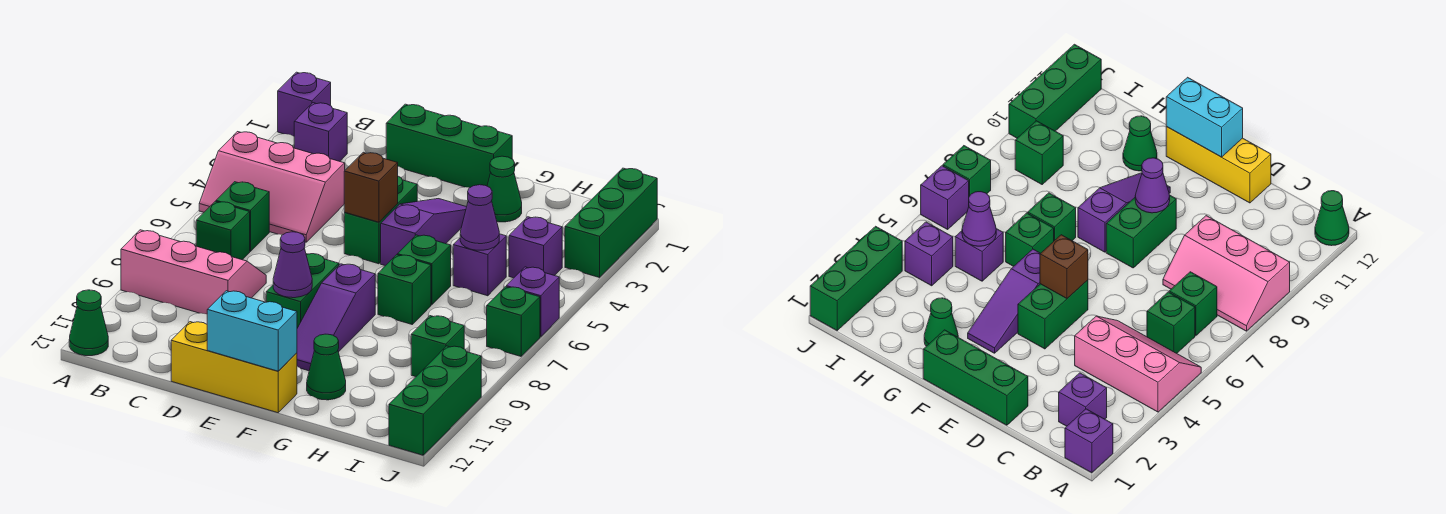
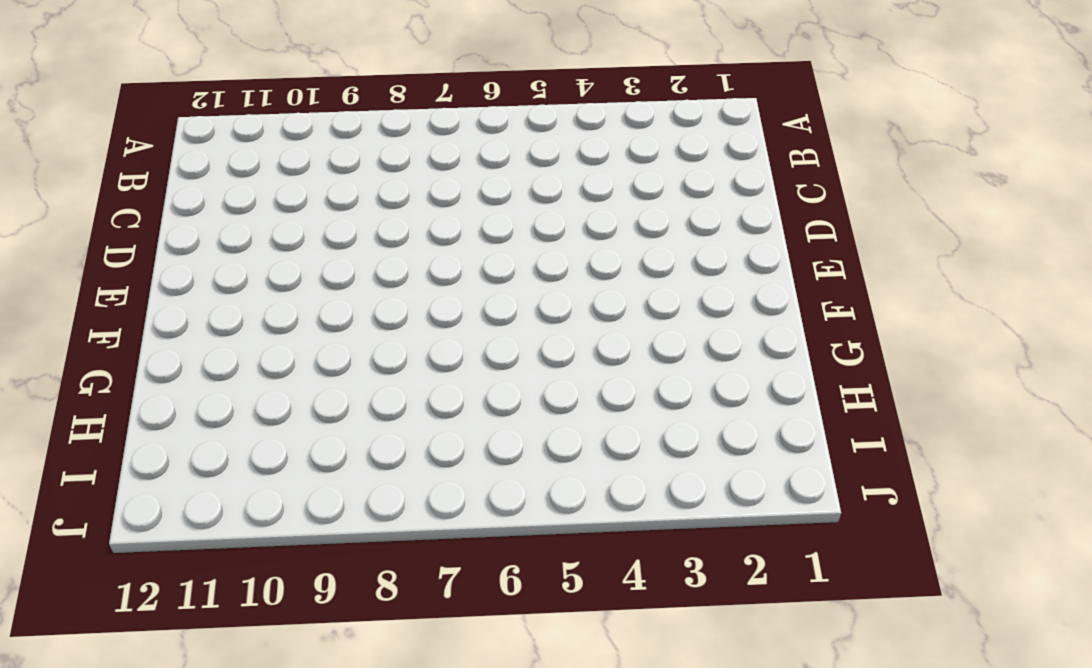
none -> purple 1x1 brick [278,72,331,136]
none -> pink 2x3 slope [199,132,345,242]
none -> pink 2x3 slope [121,230,266,314]

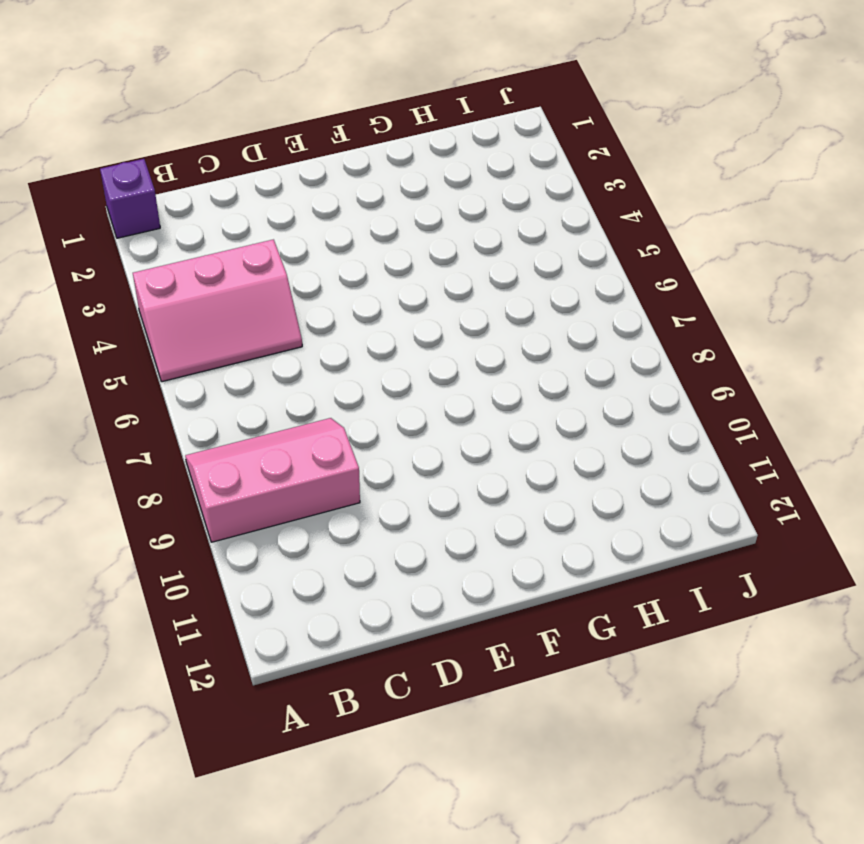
none -> green 1x1 cone [69,290,108,356]
none -> purple 1x1 brick [294,103,347,161]
none -> green 1x1 brick [216,182,269,252]

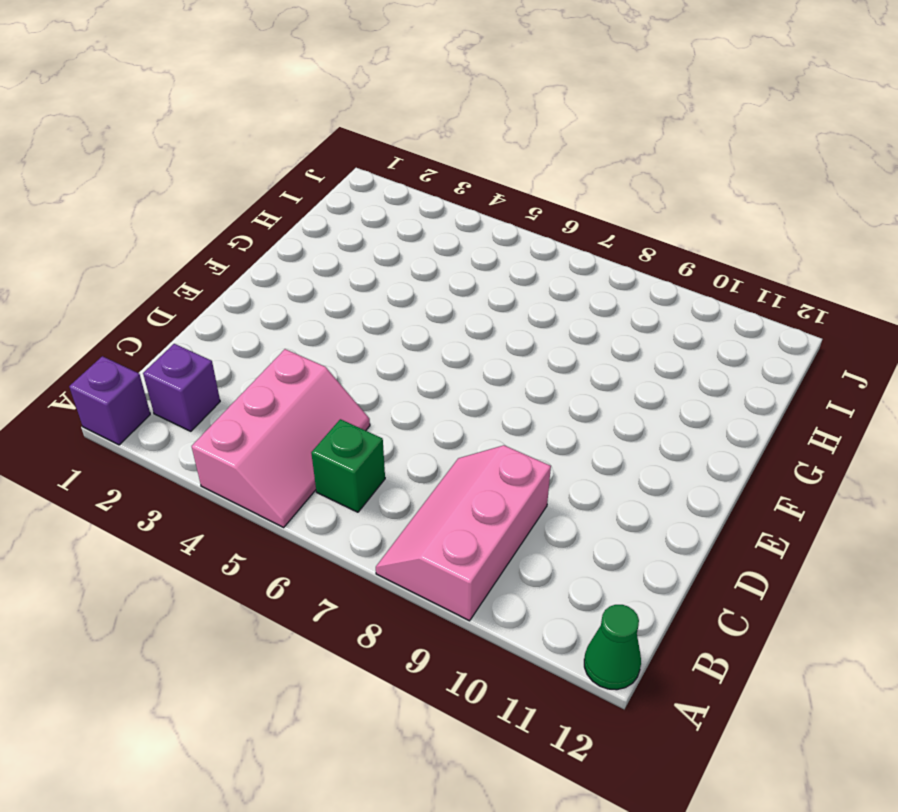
none -> green 1x1 brick [196,202,250,260]
none -> green 1x3 brick [386,104,512,188]
none -> yellow 1x3 brick [171,322,297,413]

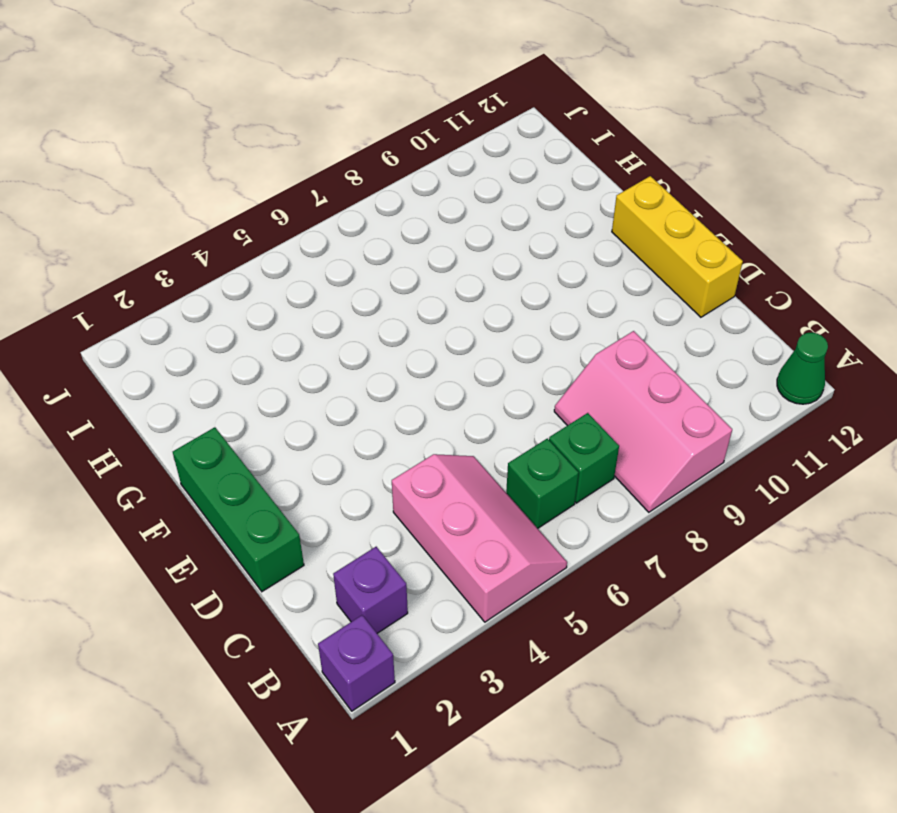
none -> green 1x2 brick [344,176,417,264]
none -> green 1x2 brick [266,254,339,328]
none -> purple 1x3 slope [381,199,466,266]

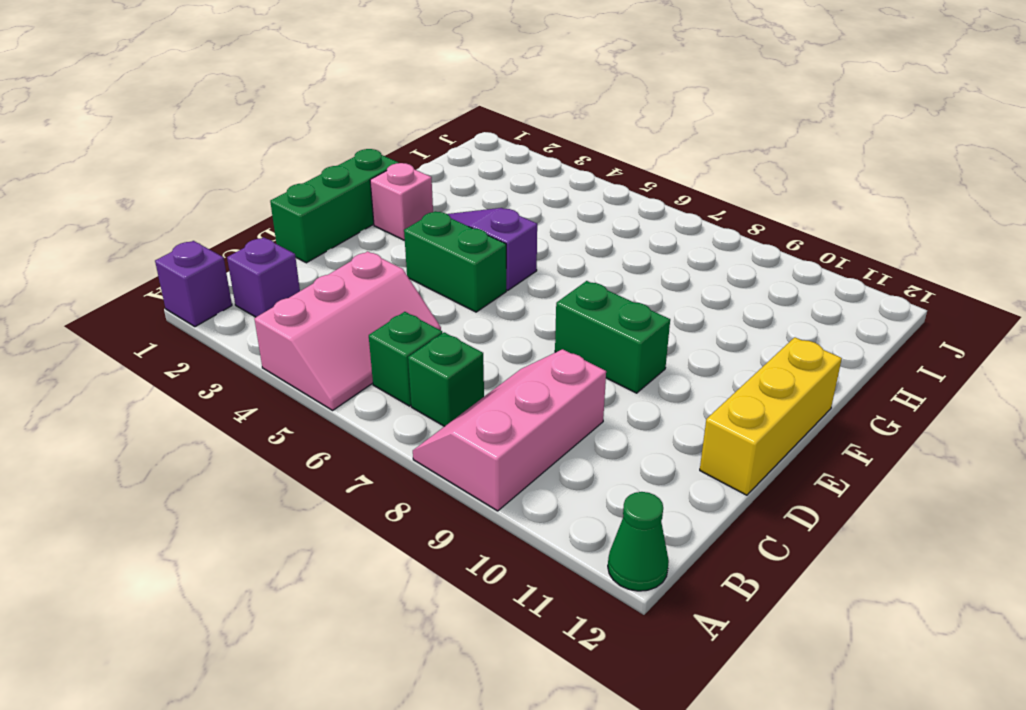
pink 1x1 brick [370,163,433,240] -> none
none -> purple 1x3 slope [297,264,375,371]
none -> green 1x1 cone [487,156,522,222]
none -> green 1x1 brick [397,235,451,305]

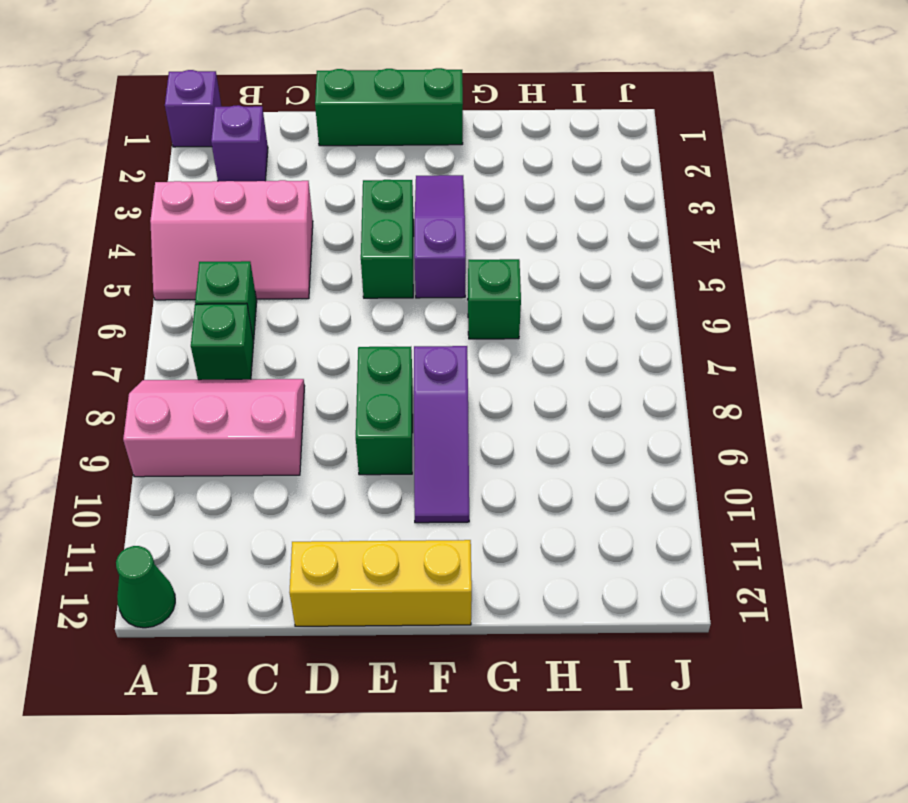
none -> green 1x1 cone [487,156,522,222]
none -> green 1x1 brick [378,255,431,324]
none -> green 1x1 cone [307,334,346,400]

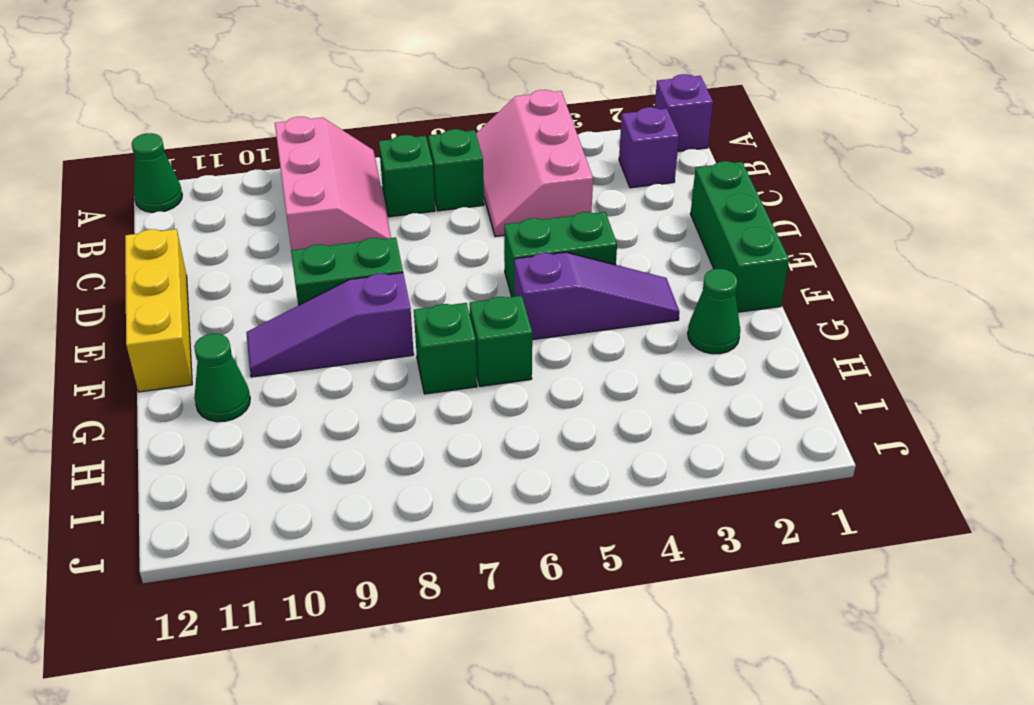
none -> purple 1x1 brick [453,234,506,296]
none -> purple 1x1 brick [509,217,562,278]
none -> green 1x1 brick [411,316,464,377]

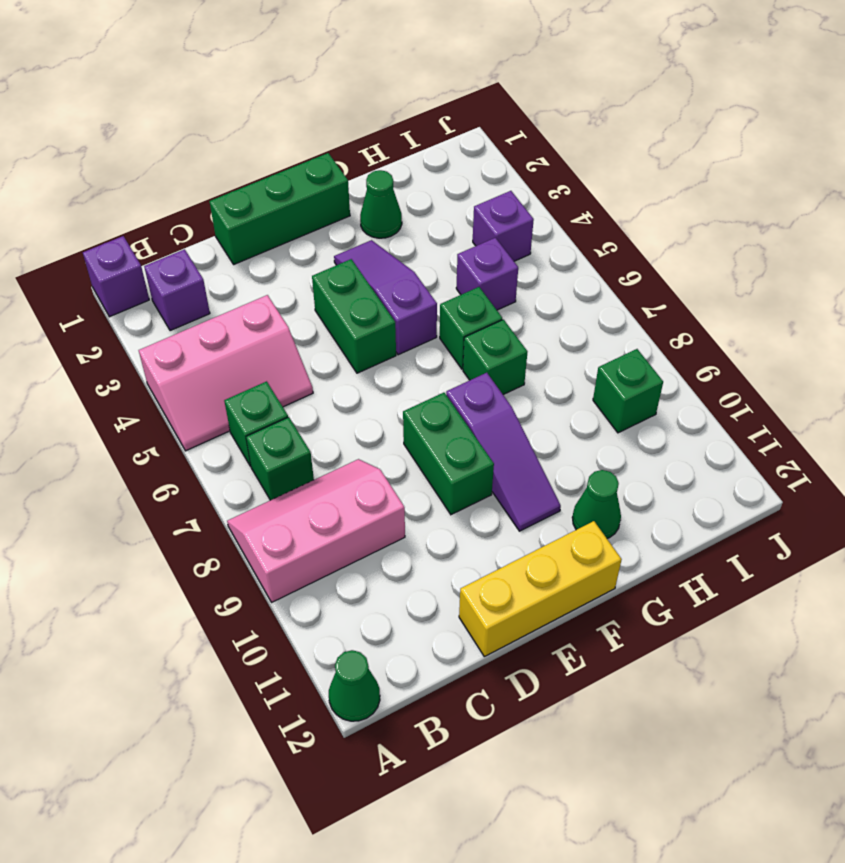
none -> green 1x3 brick [565,168,657,278]
none -> purple 1x1 brick [506,267,559,337]
none -> green 1x1 brick [487,287,540,356]

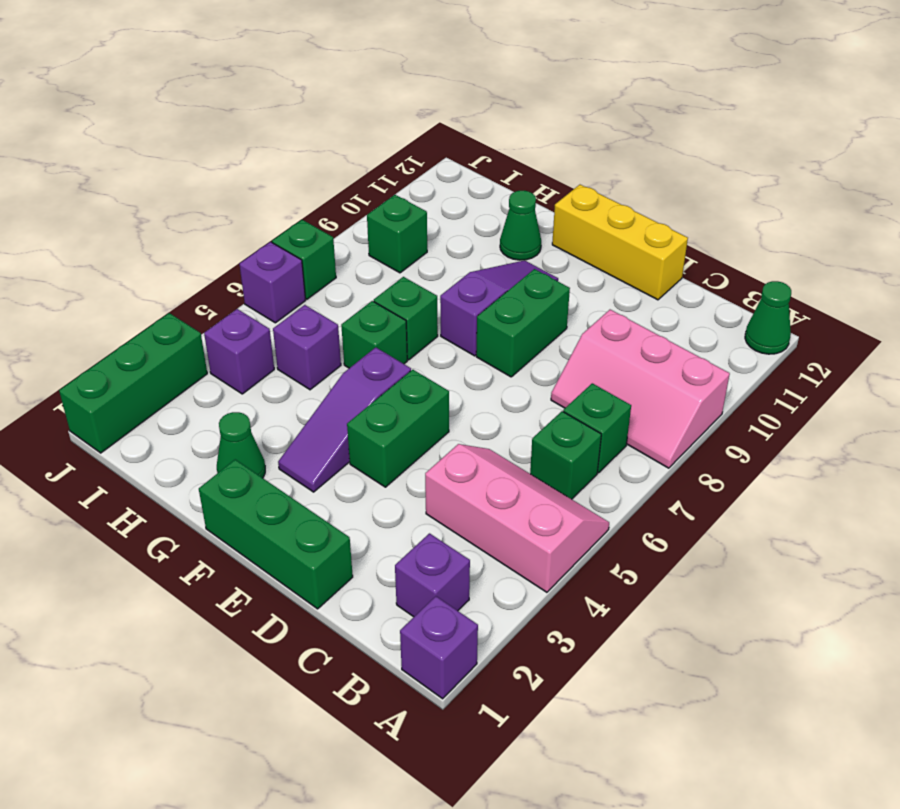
none -> green 1x3 brick [389,346,481,455]
none -> brown 1x1 brick [344,152,398,222]
none -> purple 1x1 cone [273,232,312,298]

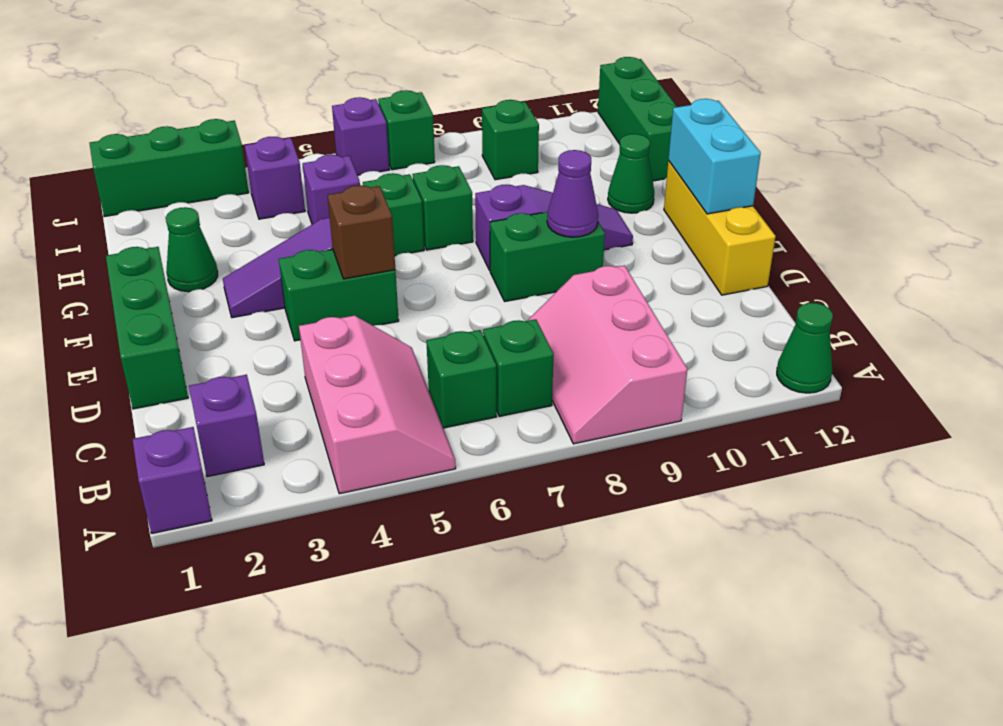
green 1x3 brick [598,57,677,181] -> green 1x3 brick turned to [389,346,481,455]
none -> purple 1x1 cone [460,185,499,250]

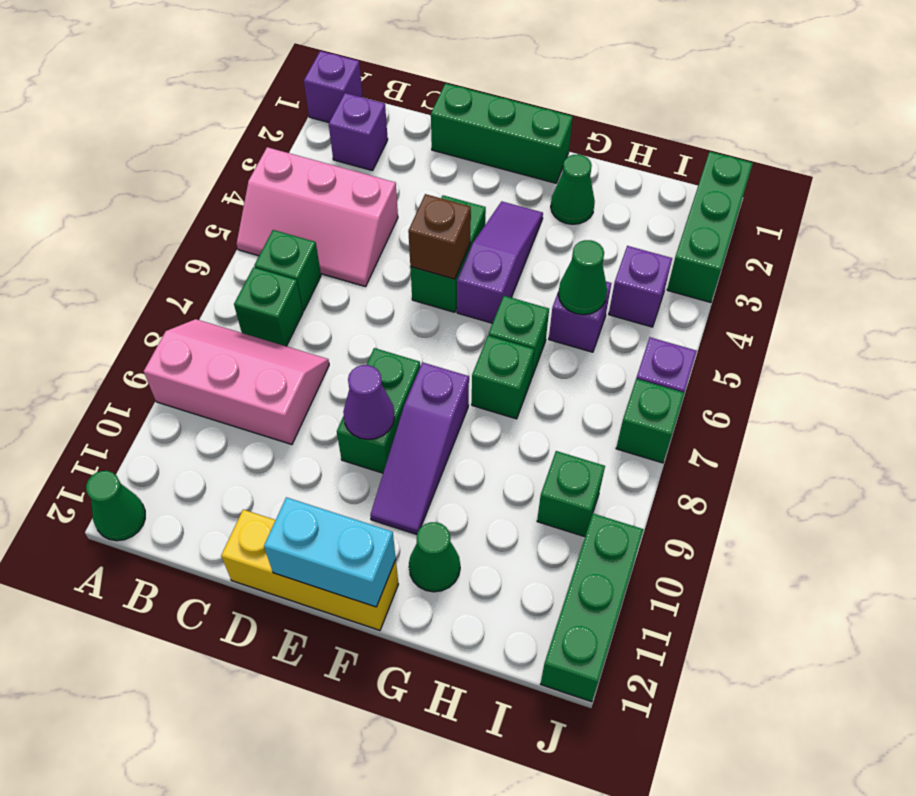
green 1x1 cone [558,240,607,315] -> purple 1x1 cone [460,185,499,250]

